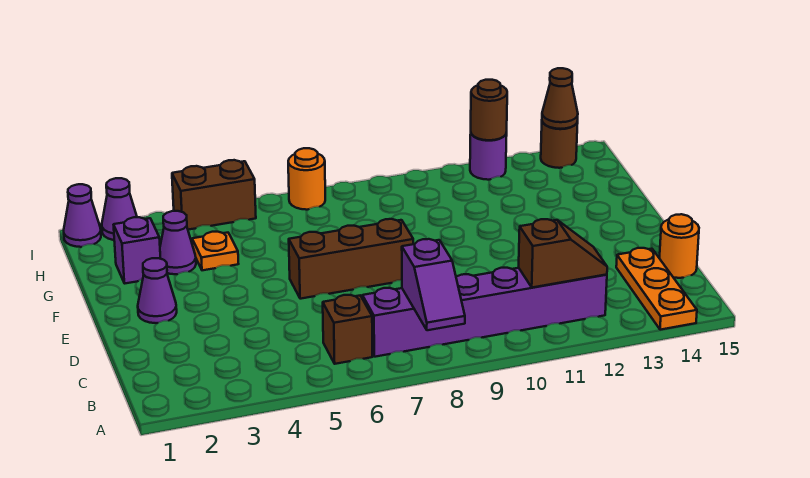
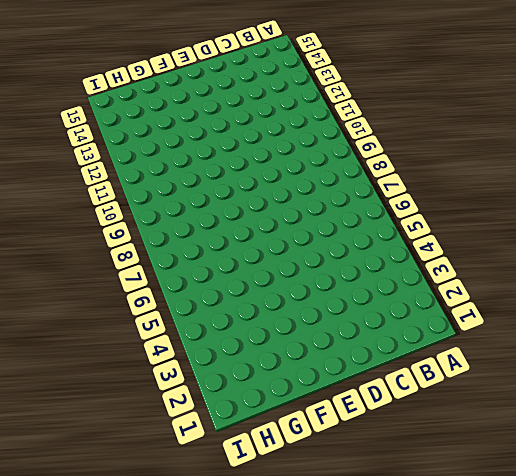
none -> orange 1x3 plate [616,248,697,330]
none -> brown 1x1 brick [323,295,372,364]
none -> purple 1x6 brick [362,268,607,357]

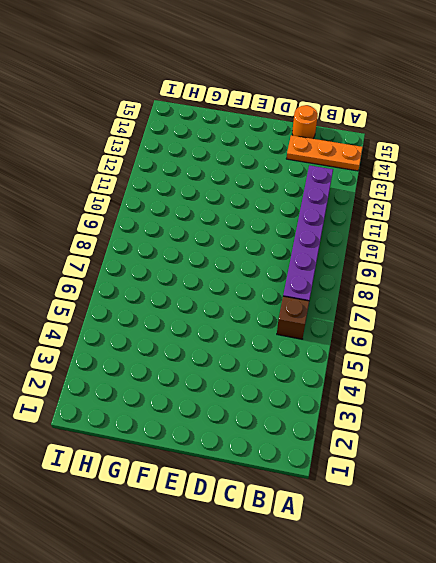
none -> purple 1x1 cone [138,258,177,323]
none -> brown 1x3 brick [289,219,413,299]
none -> purple 1x1 brick [114,217,161,283]

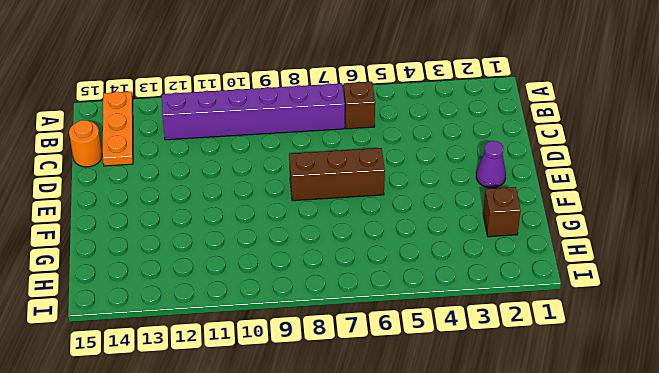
brown 1x1 brick [483,187,521,237] -> purple 1x1 brick [114,217,161,283]
none -> purple 1x1 cone [160,211,196,274]
none -> orange 1x1 plate [192,232,238,270]
none -> purple 1x1 cone [64,184,101,247]

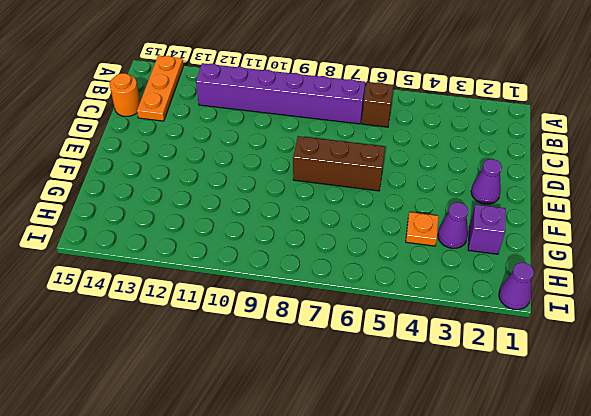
none -> purple 1x1 cone [102,178,137,240]
none -> brown 1x2 brick [172,160,256,230]
none -> orange 1x1 round brick [288,148,325,210]

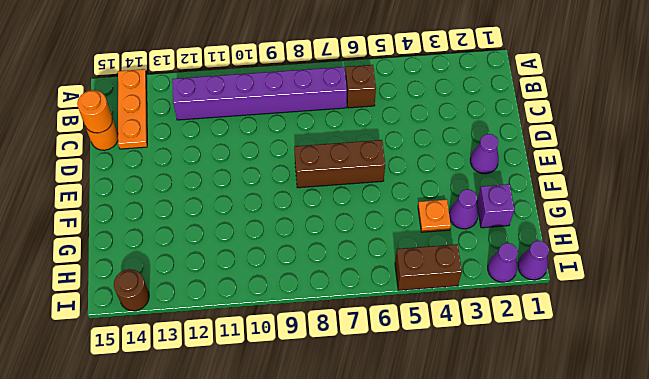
orange 1x1 round brick [77,90,112,133] -> orange 1x1 round brick moved to [288,148,325,210]
none -> purple 1x1 round brick [470,132,507,180]
none -> purple 1x2 slope [402,239,465,330]
none -> brown 1x2 slope [519,219,607,287]

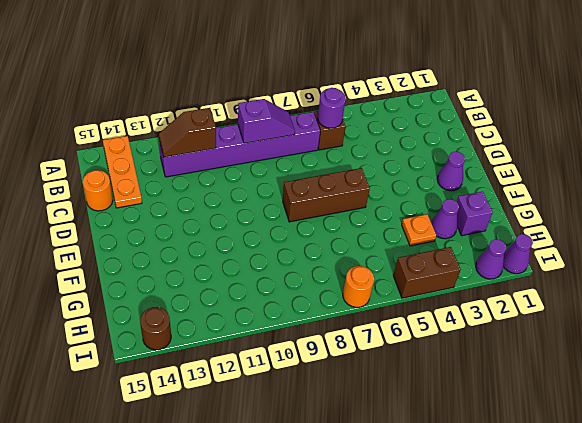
purple 1x1 round brick [318,88,346,128] -> purple 1x1 round brick moved to [470,132,507,180]
purple 1x2 slope [238,99,295,143] -> purple 1x2 slope turned to [402,239,465,330]
none -> brown 1x1 round brick [471,80,507,140]
none -> brown 1x1 cone [542,68,578,129]

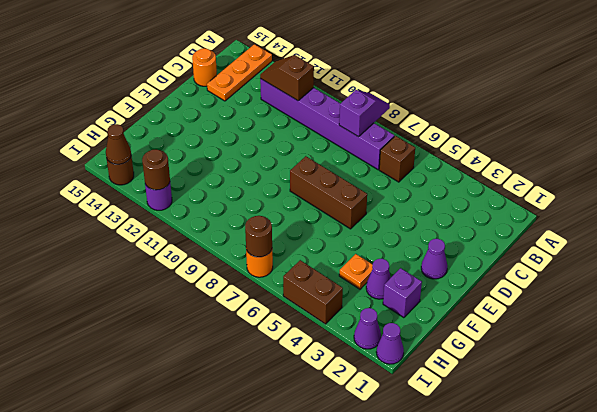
brown 1x1 round brick [245,216,272,257] -> none

